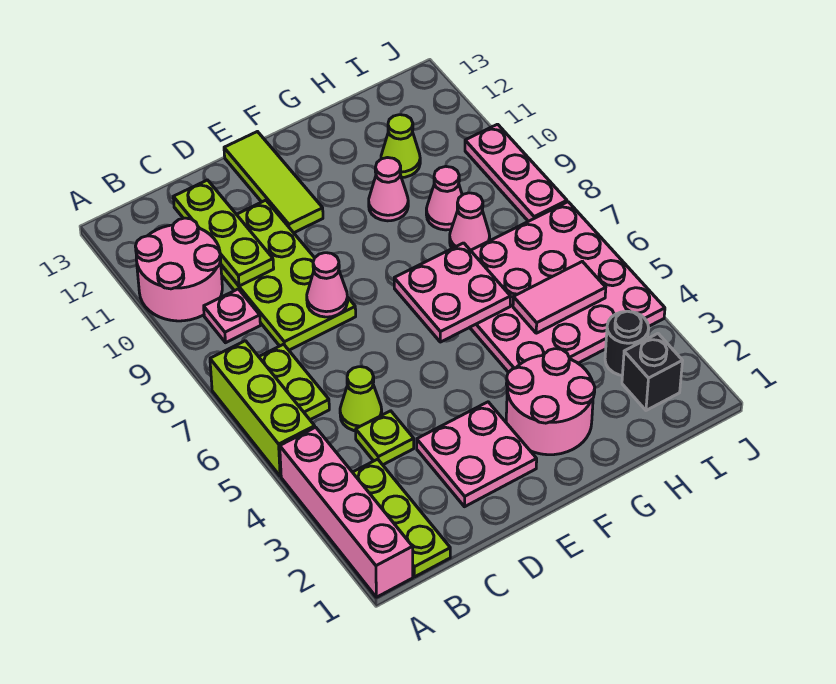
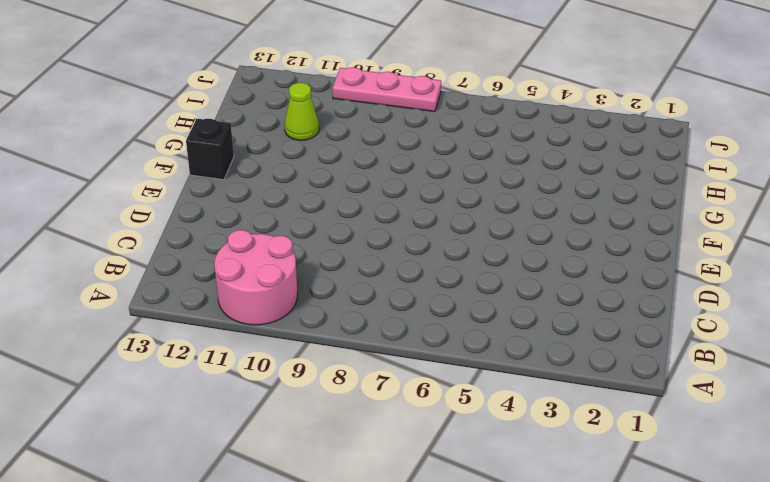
black 1x1 brick [186,119,234,180] -> black 1x1 brick moved to [622,334,682,410]
none -> pink 1x4 brick [280,427,413,597]
none -> lime 1x3 brick [210,341,315,476]
none -> lime 1x3 plate [353,459,450,577]

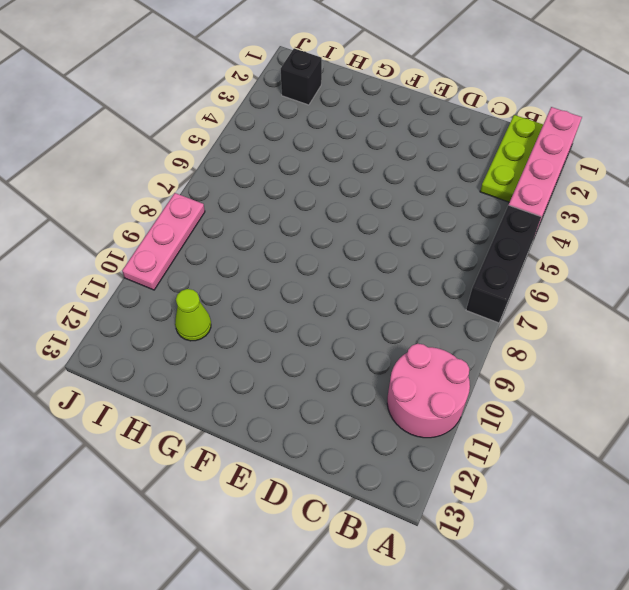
black 1x3 brick [466,205,541,323] -> lime 1x3 brick [210,341,315,476]
none -> lime 1x2 plate [259,344,329,420]
none -> pink 1x1 plate [204,289,260,343]
none -> lime 1x1 plate [356,411,414,465]

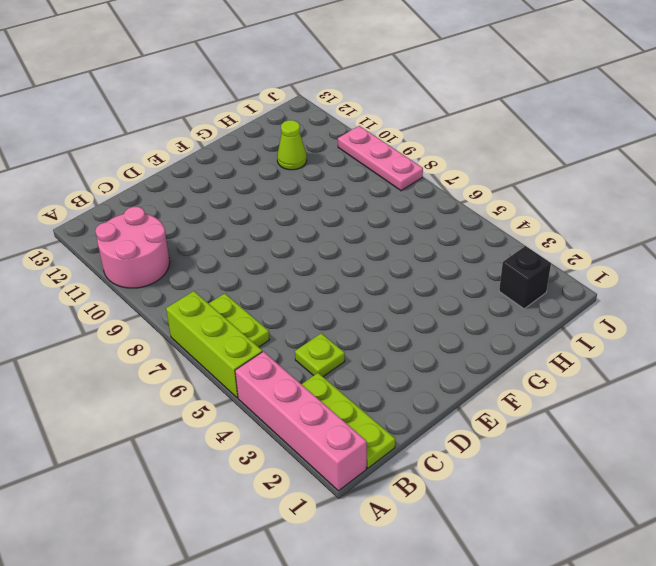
none -> pink 1x1 plate [204,289,260,343]
none -> lime 1x1 cone [340,367,382,431]
none -> lime 2x4 plate [221,200,356,350]

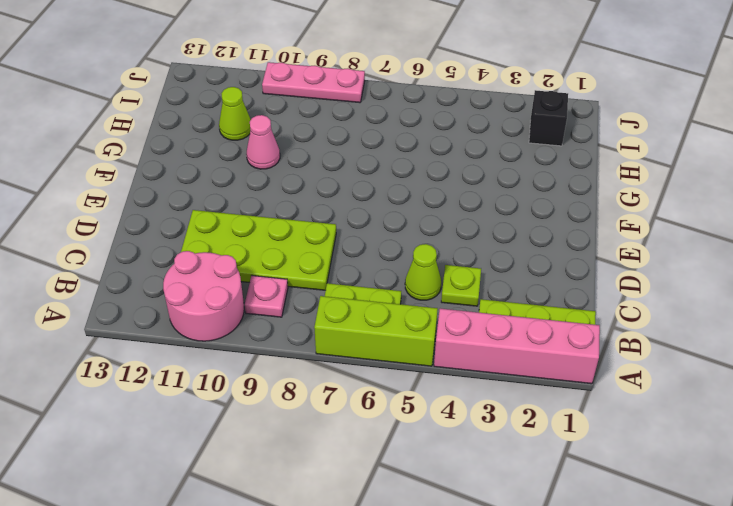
none -> pink 2x2 plate [417,402,537,507]
none -> lime 1x3 tile [224,132,323,233]
none -> pink 2x2 round brick [506,349,595,455]

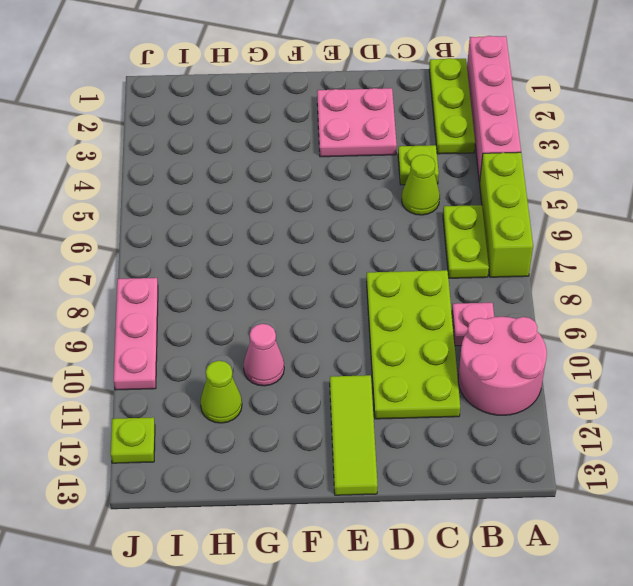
lime 1x1 plate [111,417,155,463] -> none
none -> pink 2x2 round brick [506,349,595,455]
none -> pink 4x4 plate [470,202,665,372]
none -> pink 1x1 cone [450,193,490,250]

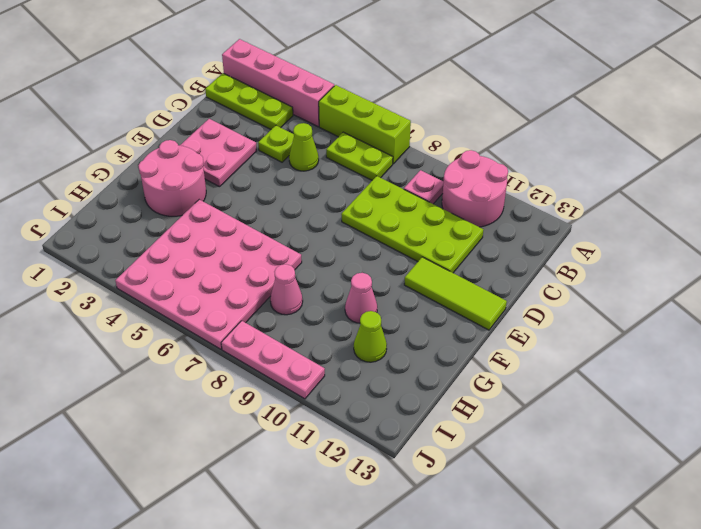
none -> pink 1x1 cone [426,167,462,230]
none -> black 1x1 brick [622,334,682,410]
none -> black 1x1 round brick [605,311,649,375]

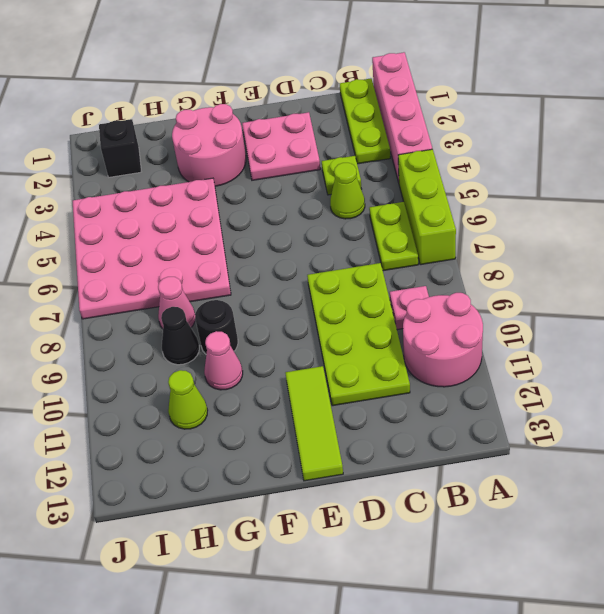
black 1x1 round brick [195,300,238,354] -> black 1x1 round brick moved to [605,311,649,375]
black 1x1 cone [161,307,199,365] -> pink 1x1 cone [426,167,462,230]
none -> pink 1x3 plate [465,124,567,221]
none -> lime 1x3 plate [173,180,274,286]
none -> pink 1x1 cone [307,253,348,317]

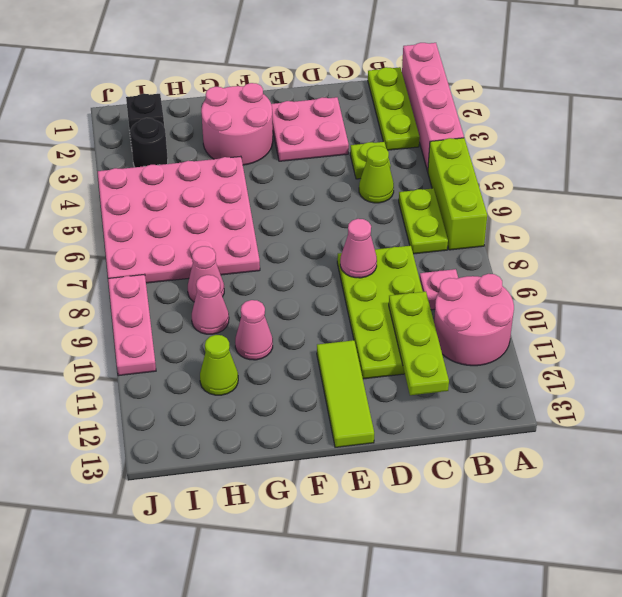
none -> pink 2x2 plate [394,243,511,342]
none -> pink 1x2 tile [513,261,606,333]

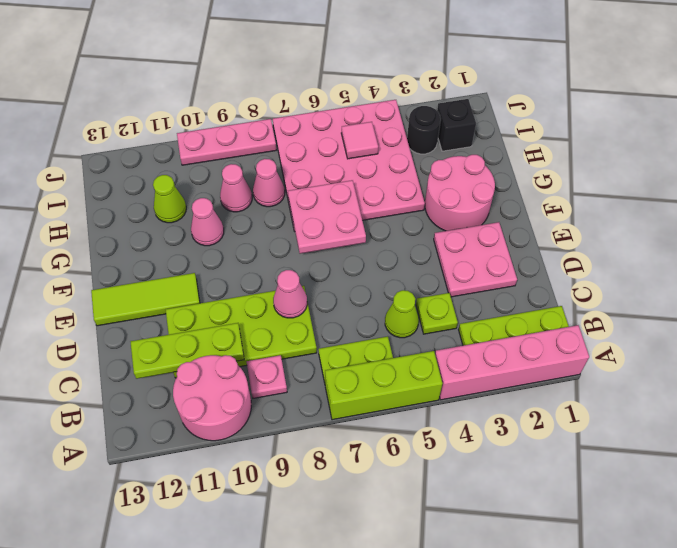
pink 1x1 tile [341,122,378,159] -> pink 1x2 tile [513,261,606,333]

